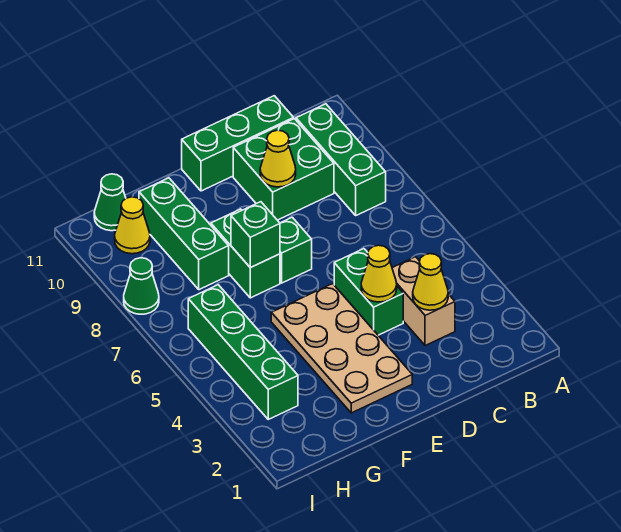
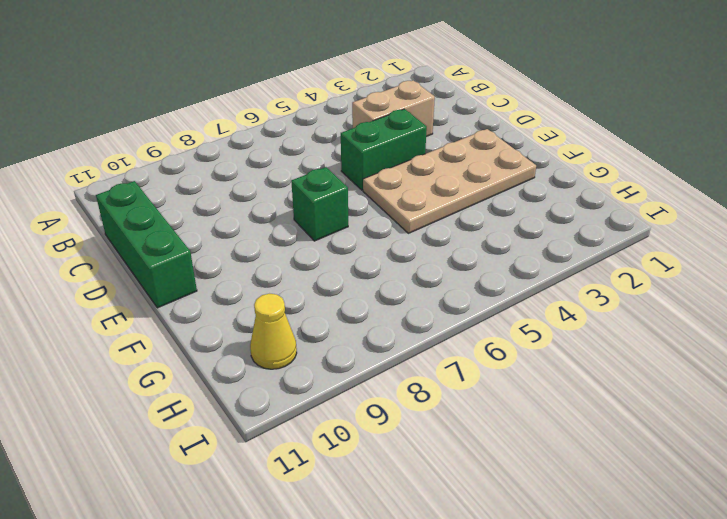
none -> green 1x3 brick [296,104,386,215]
none -> green 2x2 brick [233,119,334,220]
none -> green 1x2 brick [211,209,280,298]

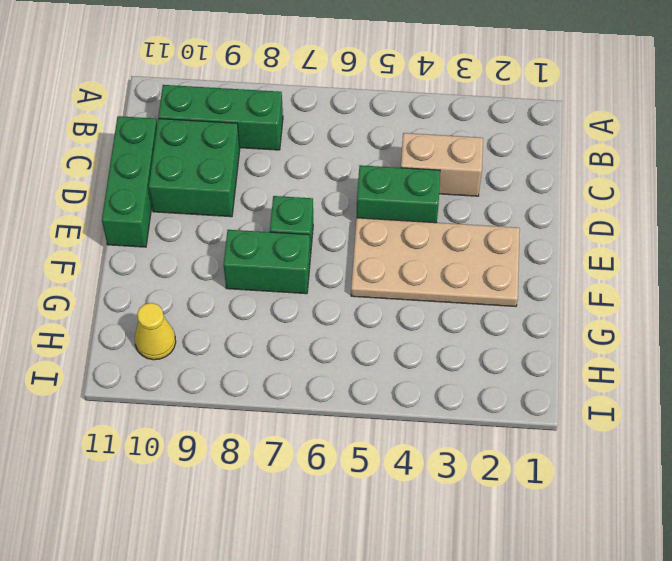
none -> green 1x3 brick [139,178,229,290]
none -> green 1x4 brick [188,285,298,419]
none -> green 1x1 cone [94,174,126,231]

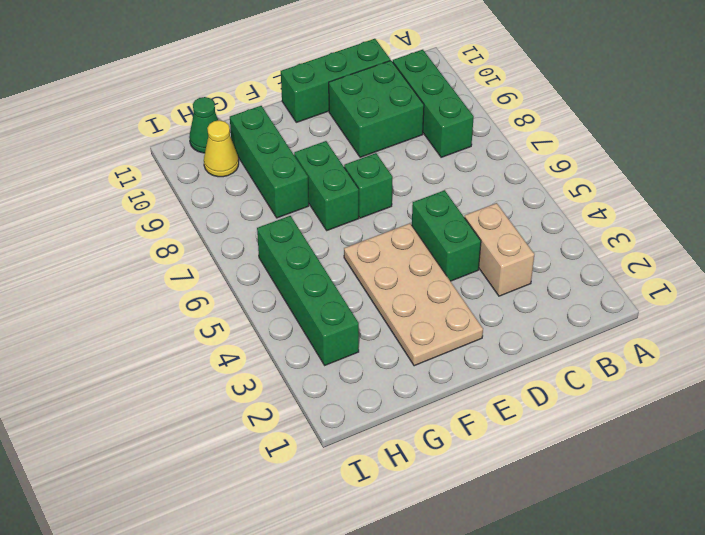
none -> green 1x1 cone [124,258,159,314]
none -> yellow 1x1 cone [413,254,448,310]
none -> yellow 1x1 cone [361,245,397,302]

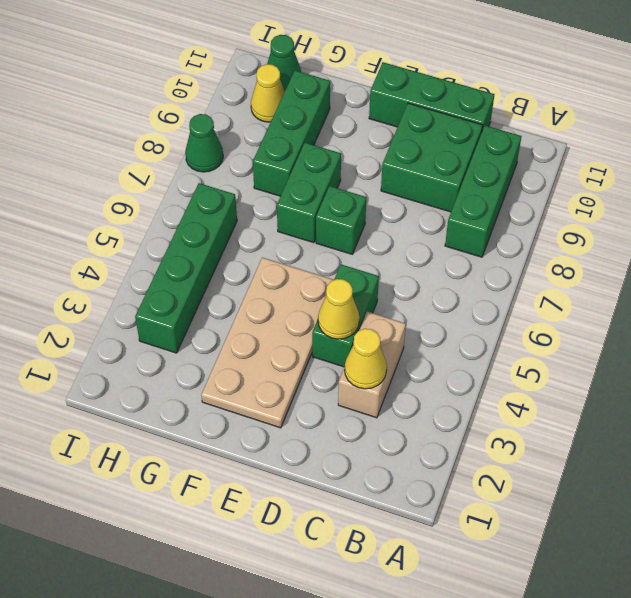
none -> yellow 1x1 cone [260,130,296,187]
none -> green 1x1 brick [231,202,280,268]

